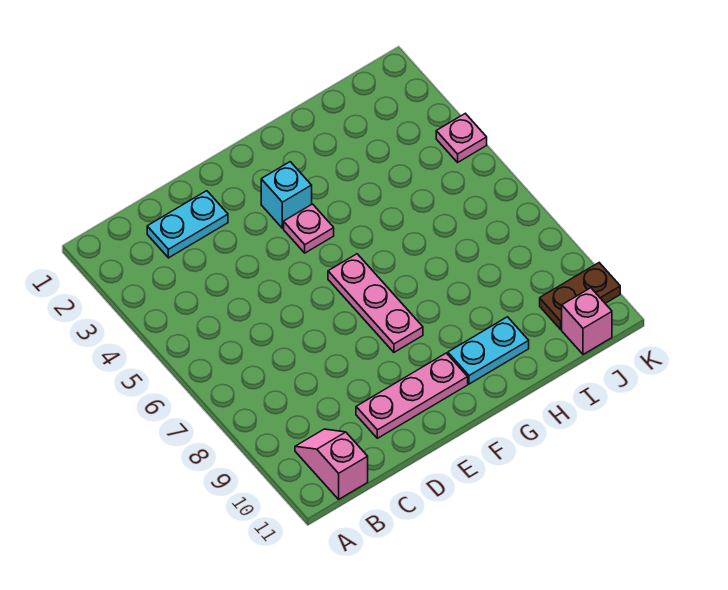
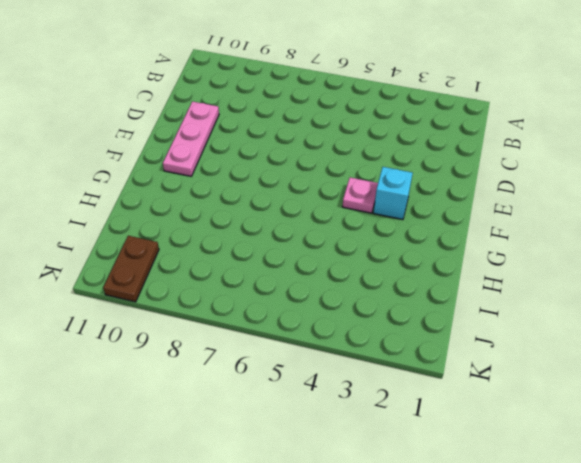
none -> pink 1x2 slope [295,429,368,499]
none -> cyan 1x2 plate [147,191,228,258]

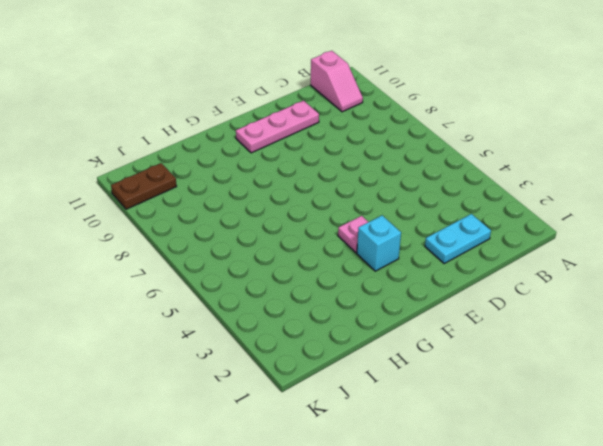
none -> pink 1x3 plate [328,254,423,352]
none -> cyan 1x2 plate [448,317,529,384]

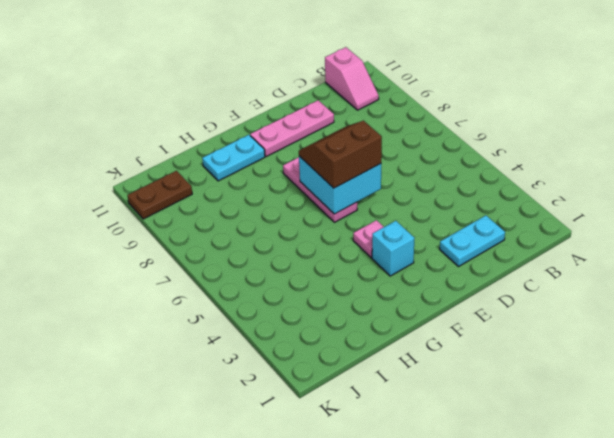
cyan 2x2 brick [299,156,381,214] -> none
brown 2x2 slope [299,121,382,188] -> none
none -> pink 1x1 brick [562,288,612,354]
none -> pink 1x1 plate [436,113,487,162]

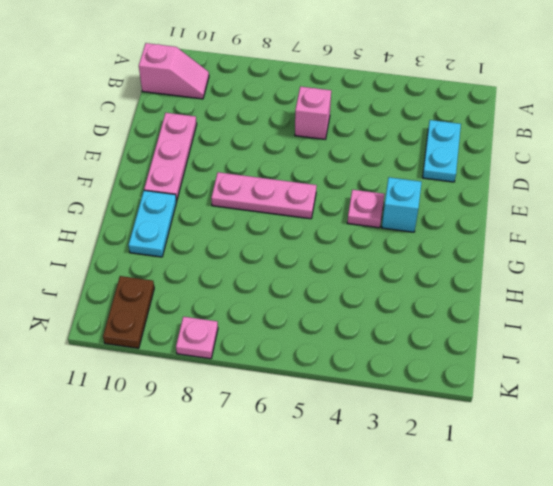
pink 1x1 brick [295,86,331,139] -> pink 1x1 brick moved to [562,288,612,354]
pink 1x1 plate [176,317,218,359] -> pink 1x1 plate moved to [436,113,487,162]

